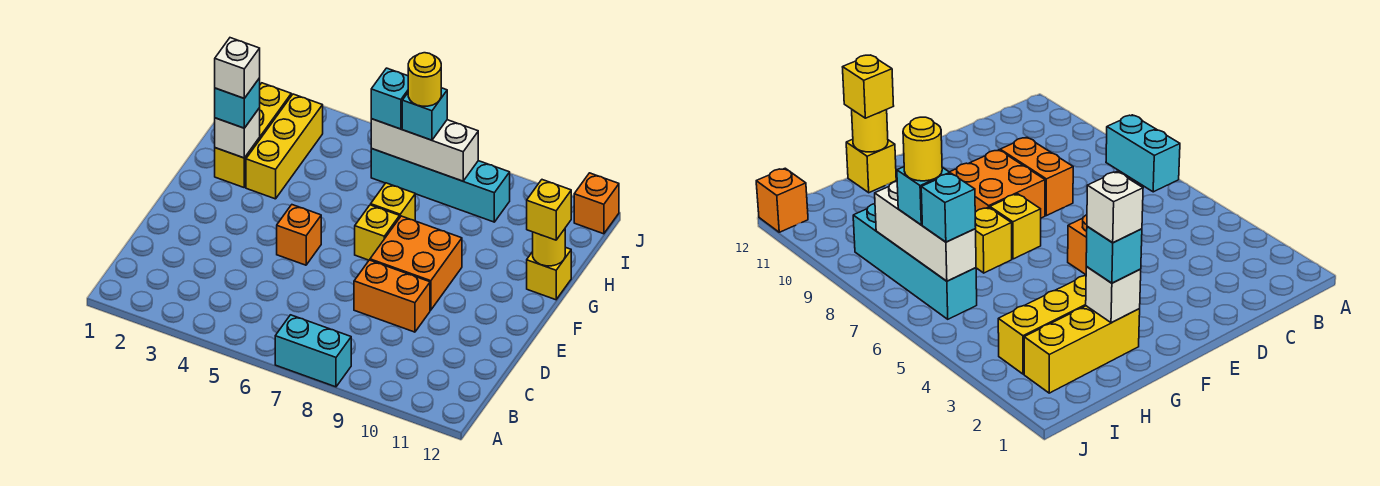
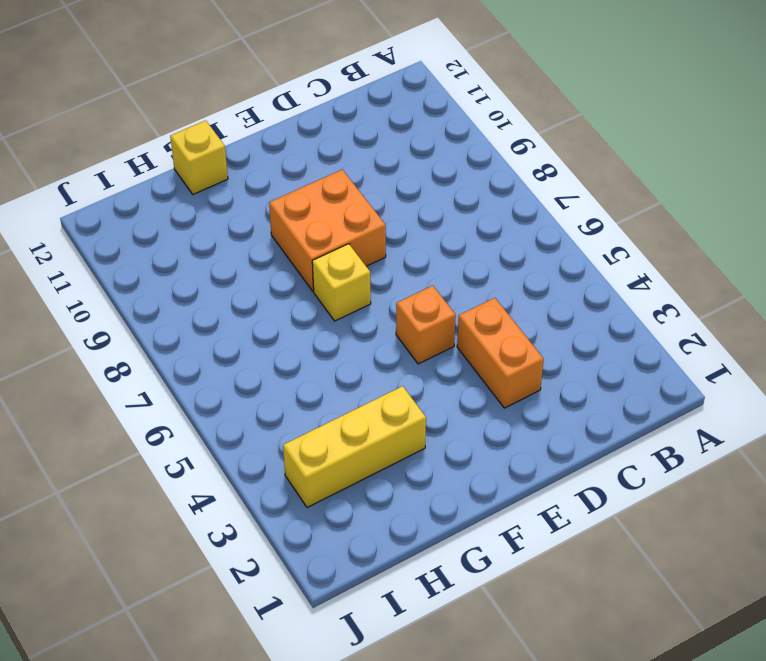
orange 1x2 brick [457,298,544,408] -> orange 1x2 brick moved to [354,260,430,332]
none -> cyan 1x2 brick [275,315,351,387]
none -> yellow 1x3 brick [215,83,291,187]
none -> yellow 1x1 brick [371,183,415,221]

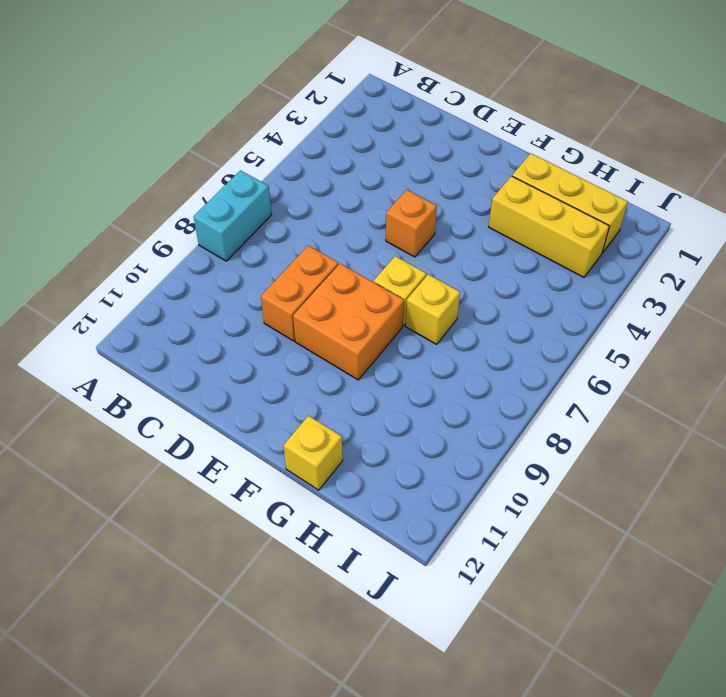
none -> cyan 1x4 brick [371,149,510,222]
none -> orange 1x1 brick [574,173,619,234]
none -> white 1x1 brick [215,108,260,158]

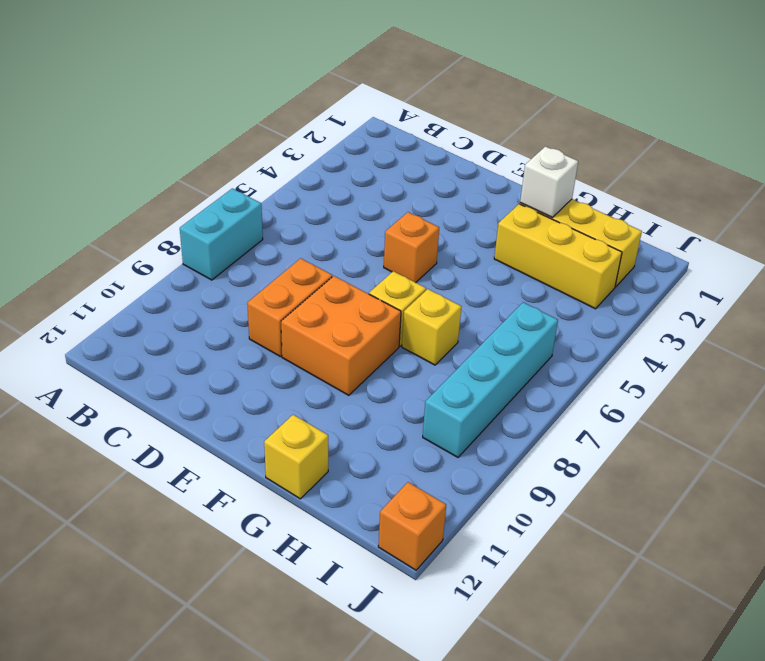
none -> yellow 1x1 round brick [533,229,565,266]
none -> white 1x3 brick [371,119,478,181]
none -> cyan 1x1 brick [215,78,260,128]

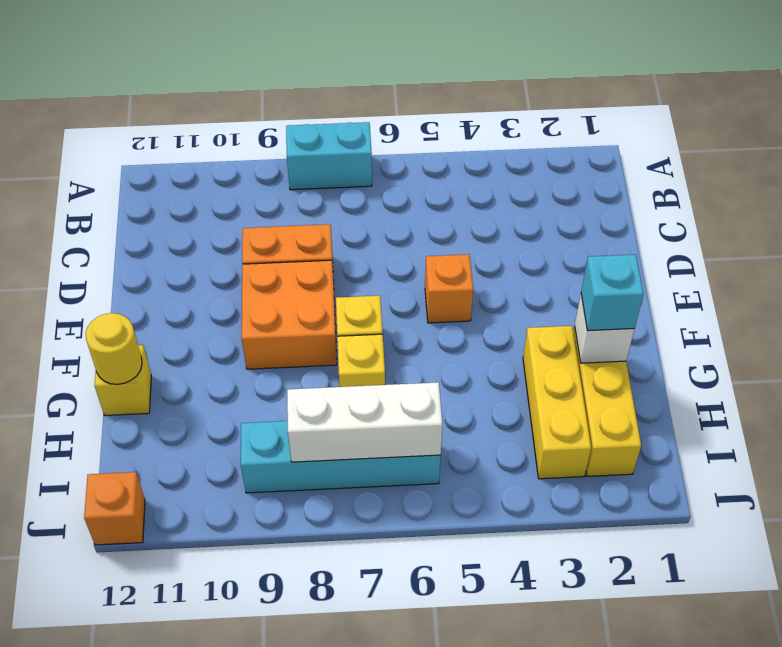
none -> yellow 1x1 brick [527,180,571,240]
none -> cyan 1x1 brick [371,68,408,129]
none -> cyan 1x1 brick [402,88,447,140]

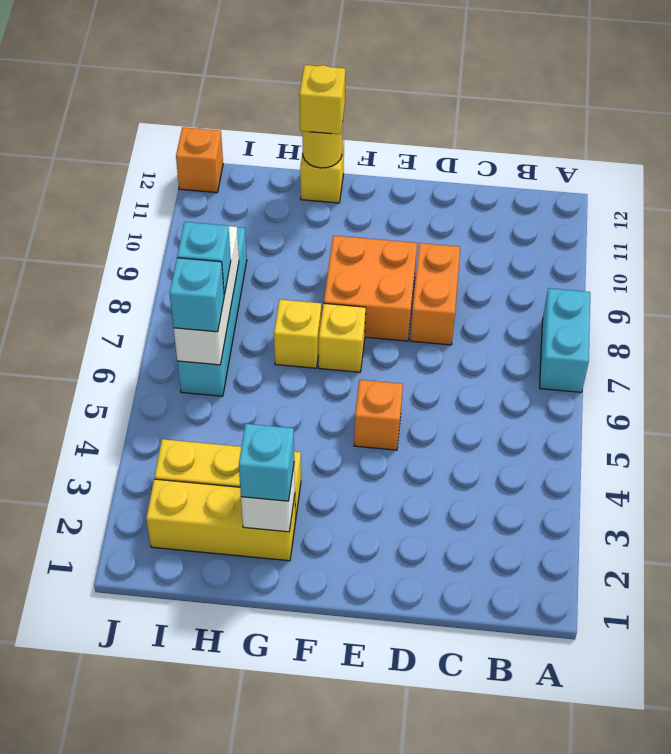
none -> white 1x1 brick [215,38,260,98]
none -> yellow 1x1 round brick [408,53,441,106]

